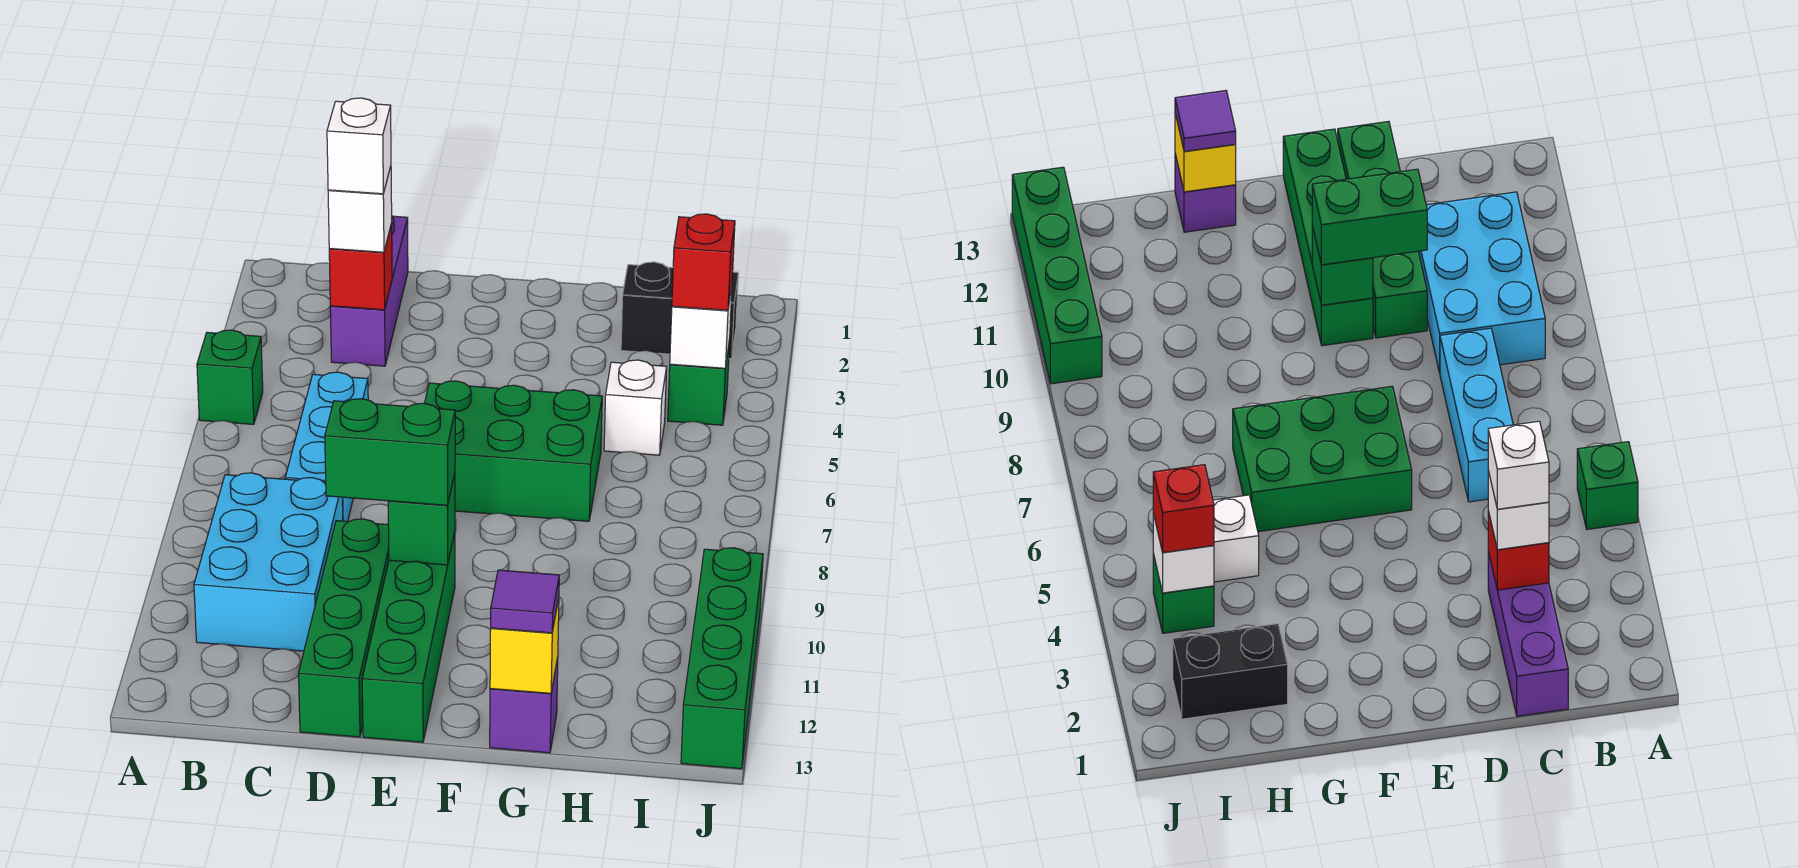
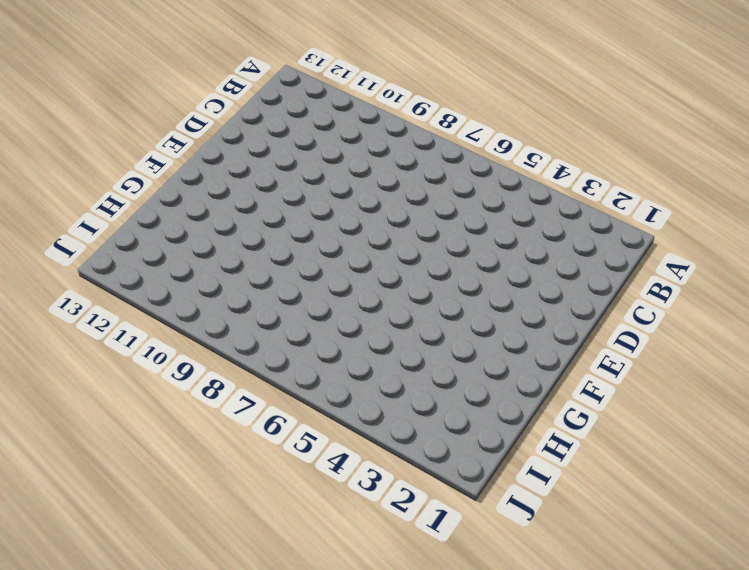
none -> green 1x1 brick [197,330,263,424]
none -> cyan 2x3 brick [194,473,343,651]
none -> purple 1x3 brick [330,216,408,366]

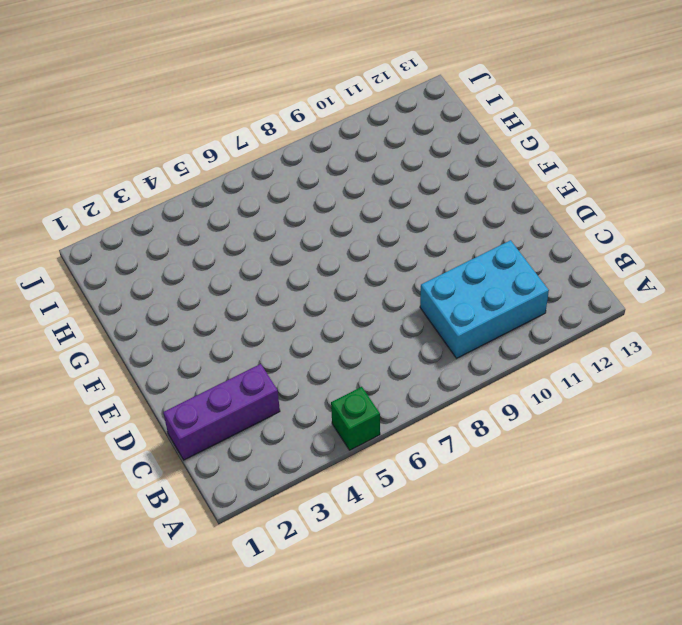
none -> cyan 1x3 brick [285,372,368,521]
none -> green 1x4 brick [299,519,389,737]
none -> green 2x3 brick [425,381,602,521]

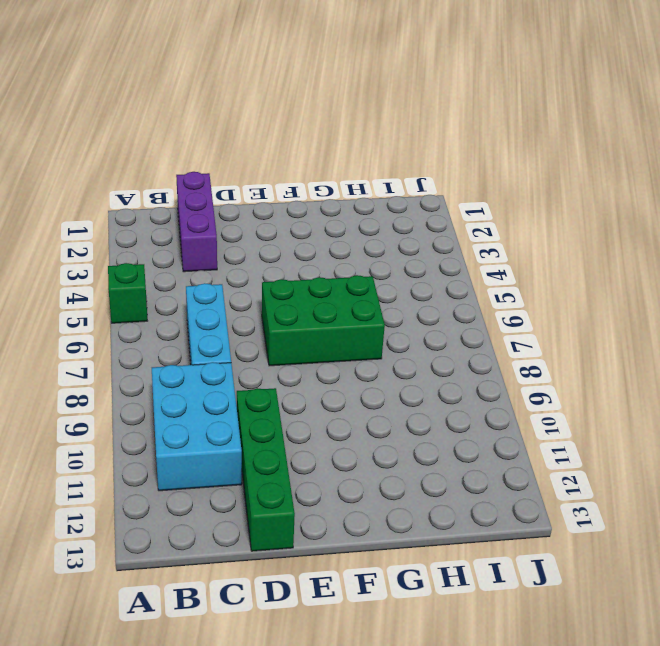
none -> green 1x4 brick [362,532,455,742]
none -> purple 1x1 brick [490,658,558,753]
none -> black 1x2 brick [621,262,738,359]

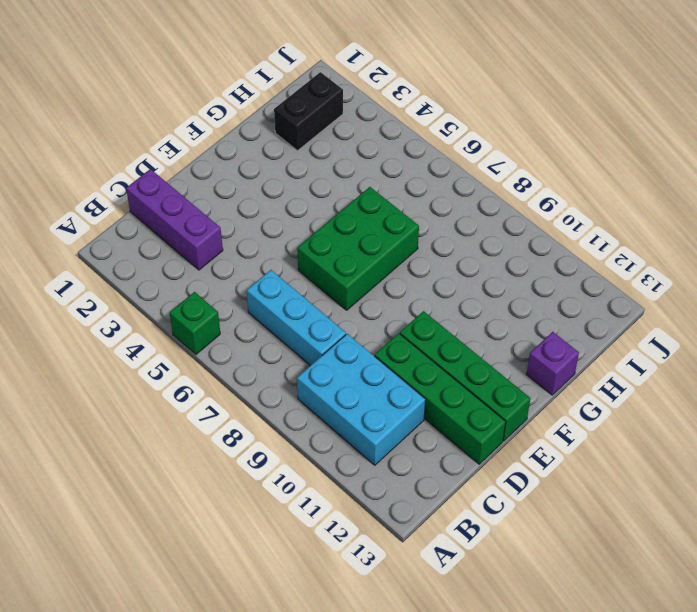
none -> white 1x1 brick [604,360,667,455]
none -> green 1x1 brick [668,339,730,425]
none -> green 1x4 brick [681,548,763,769]

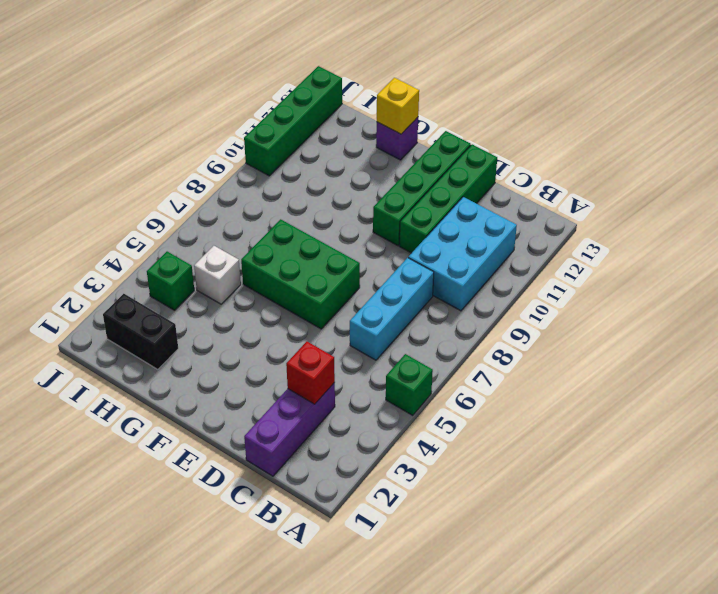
none -> green 1x1 brick [388,473,455,565]
none -> white 1x1 brick [670,285,732,368]
none -> white 1x1 brick [328,167,392,252]

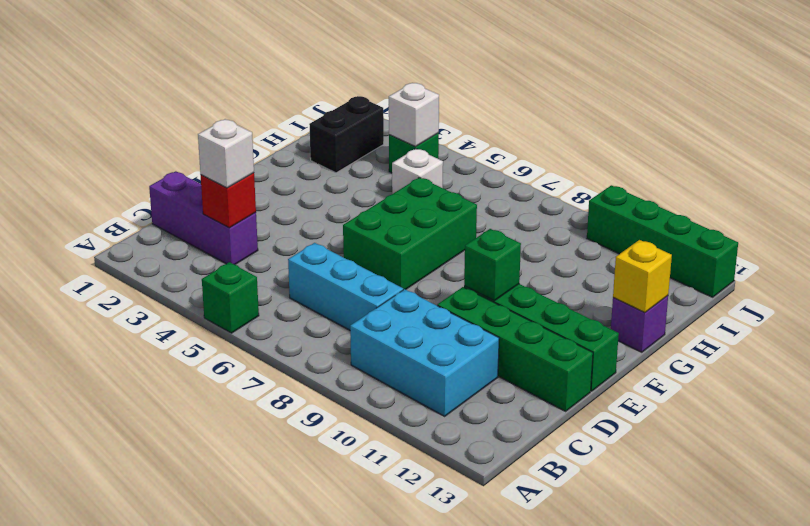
none -> green 1x2 brick [325,399,455,505]
none -> purple 1x1 tile [491,570,559,633]
none -> red 1x1 brick [672,214,735,310]

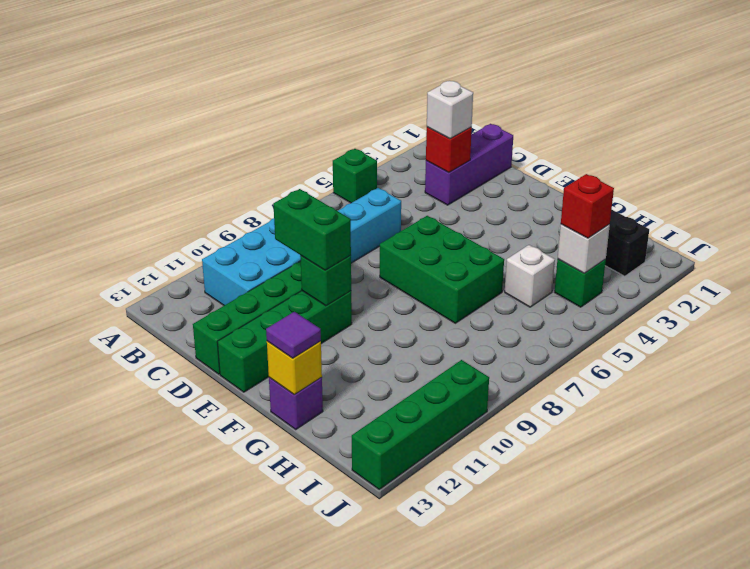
none -> white 1x1 brick [327,98,391,194]

